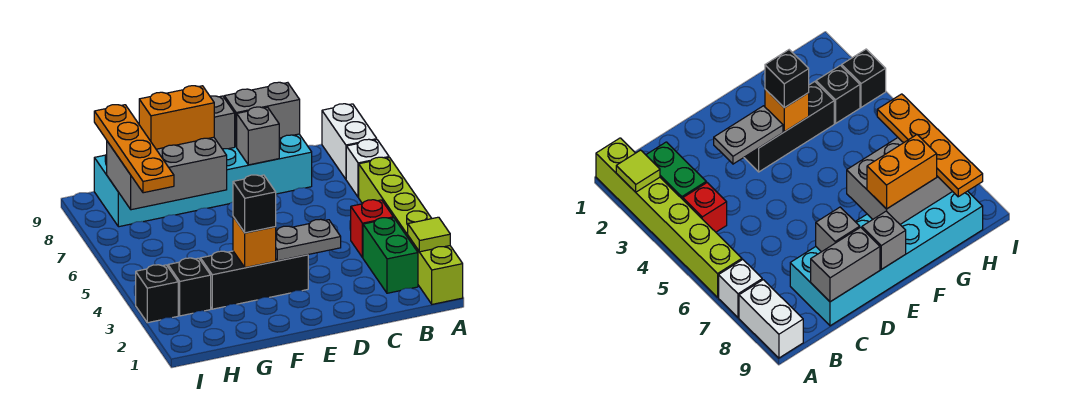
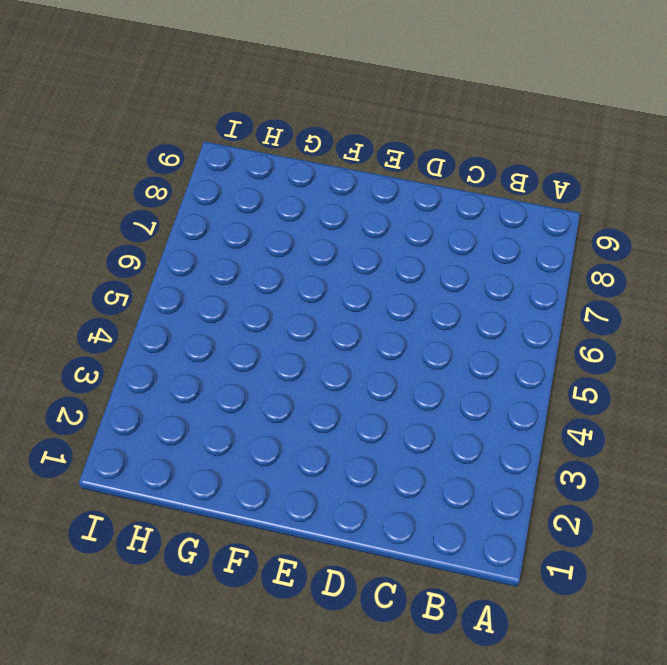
none -> lime 1x6 brick [359,157,463,304]
none -> white 1x1 brick [346,139,389,197]
none -> white 1x2 brick [322,104,377,179]

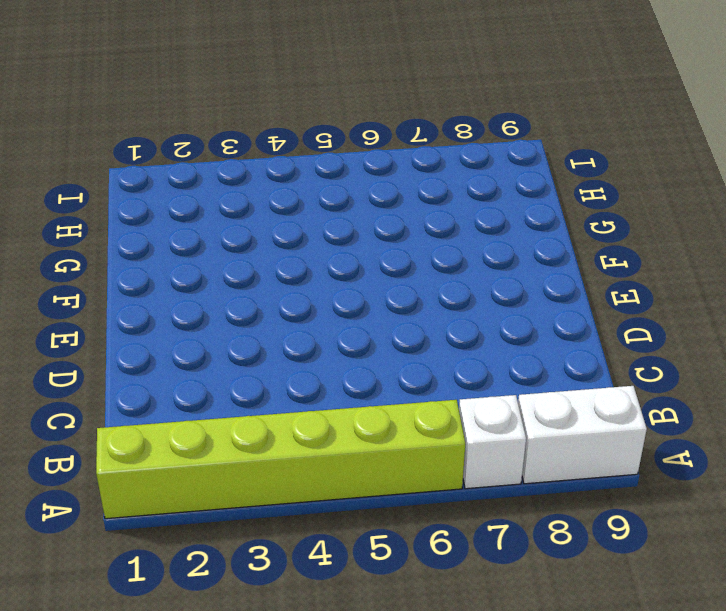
none -> green 1x2 brick [363,218,418,293]
none -> red 1x1 brick [351,200,393,258]
none -> cyan 2x6 brick [94,134,312,227]

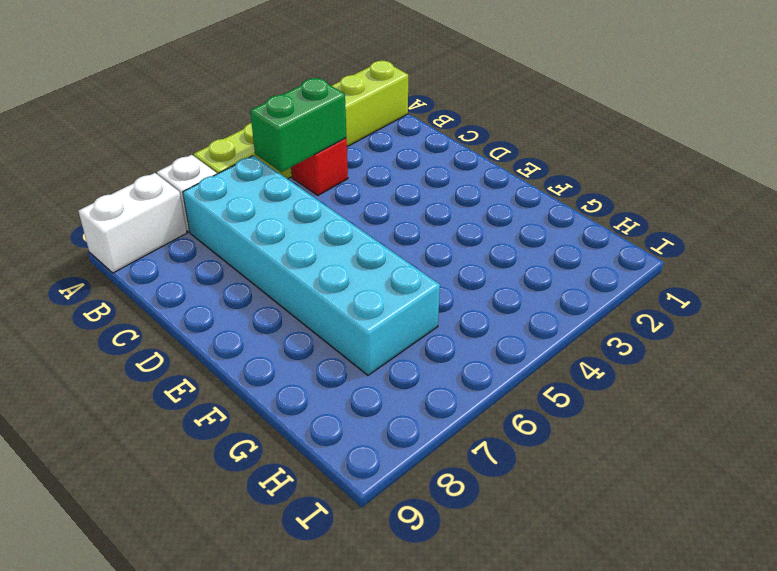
green 1x2 brick [250,78,346,172] -> green 1x2 brick moved to [363,218,418,293]
cyan 2x6 brick [183,156,440,375] -> cyan 2x6 brick moved to [94,134,312,227]
none -> black 1x3 brick [201,251,308,309]
none -> black 1x1 brick [168,258,211,316]
none -> black 1x1 brick [136,265,178,323]

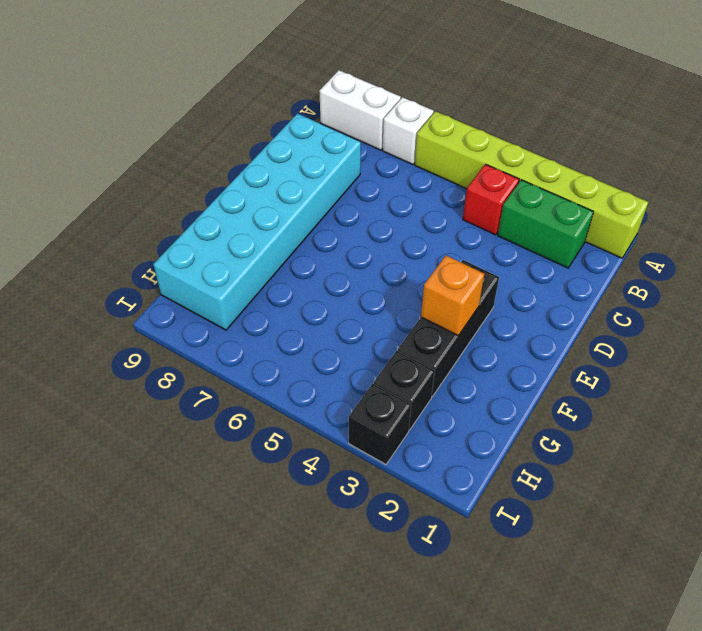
none -> lime 1x1 tile [408,217,450,252]
none -> grey 1x2 brick [224,82,300,147]
none -> grey 1x2 plate [276,219,341,261]

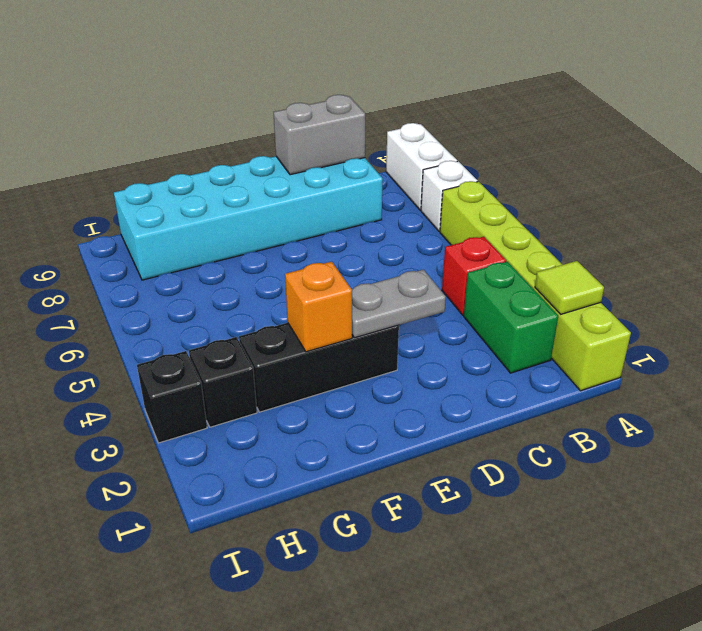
none -> grey 1x1 brick [237,107,279,165]
none -> grey 1x1 brick [210,96,235,149]
none -> grey 2x3 brick [107,137,227,210]

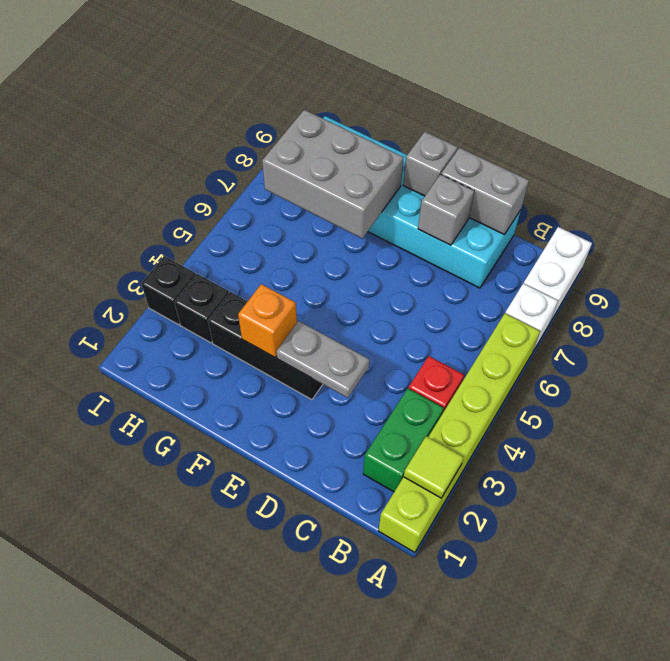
none -> black 1x1 brick [233,175,276,233]
none -> orange 1x2 brick [139,86,214,149]
none -> orange 1x4 plate [94,105,174,193]

